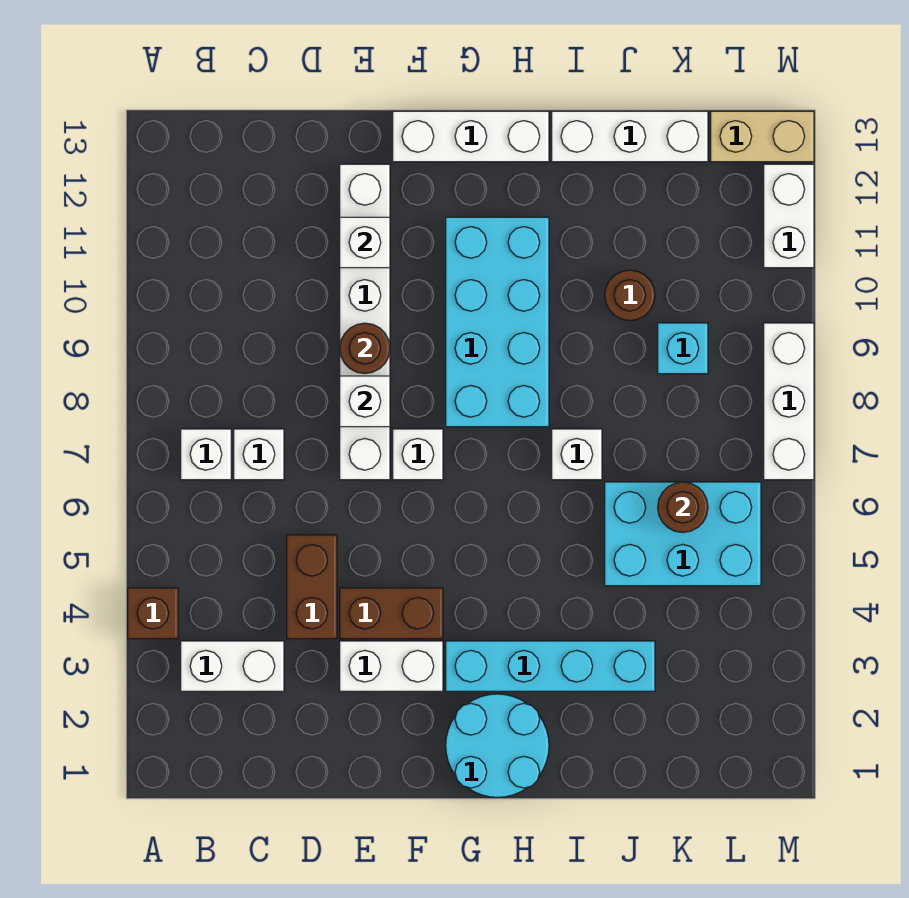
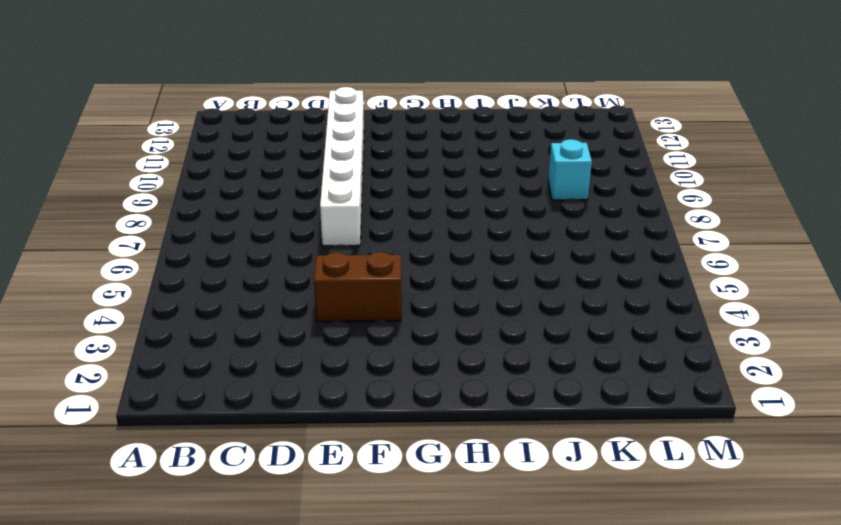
none -> brown 1x1 brick [128,588,178,639]
none -> white 1x2 brick [181,641,284,691]
none -> white 1x1 brick [181,429,231,480]

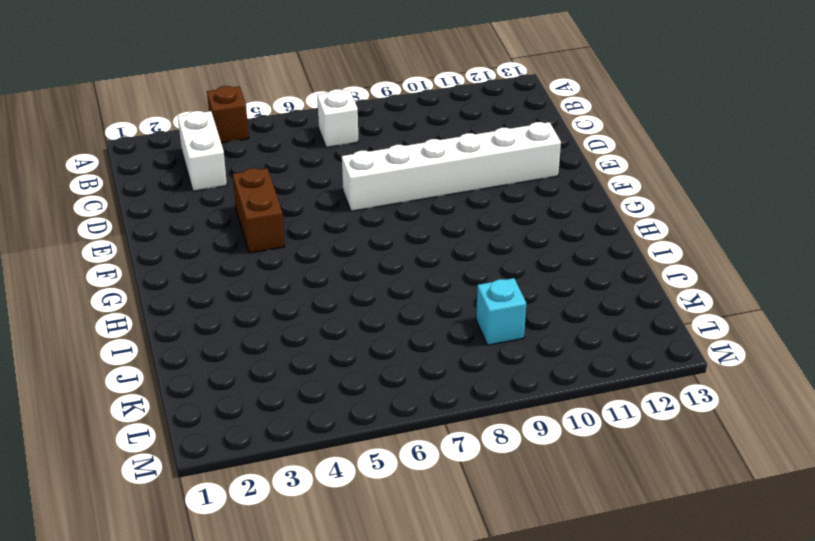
none -> white 1x1 brick [234,429,284,480]
none -> brown 1x2 brick [287,535,337,639]
none -> white 1x2 brick [340,641,443,691]

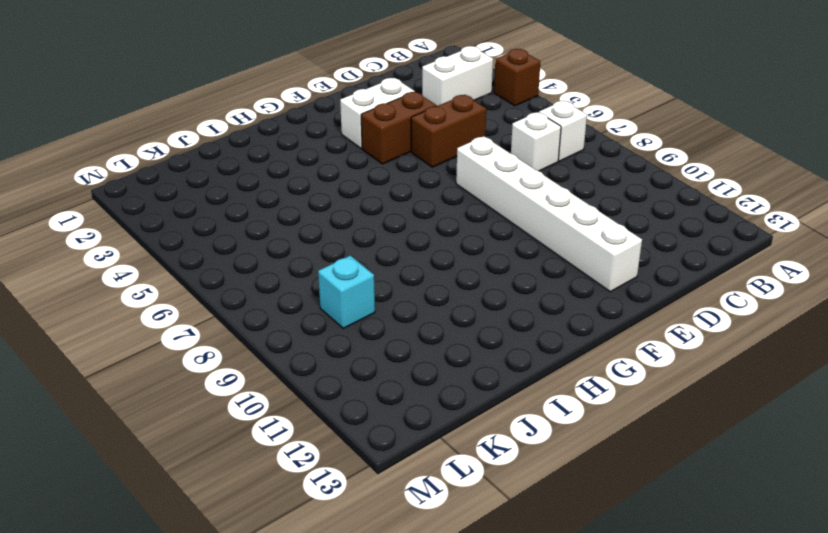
brown 1x2 brick [411,95,486,167] -> brown 1x2 brick turned to [287,535,337,639]
none -> white 1x1 brick [393,429,443,480]
none -> white 1x3 brick [393,111,549,162]
none -> cyan 2x2 round brick [446,694,549,797]

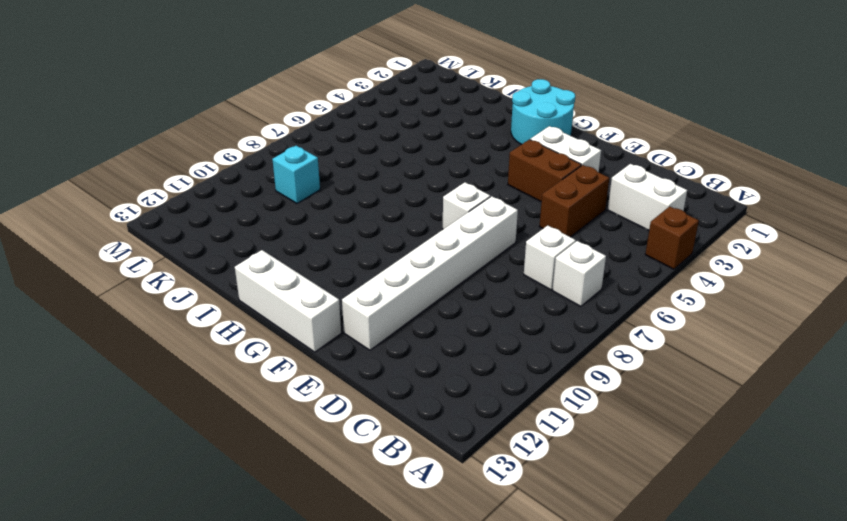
none -> cyan 1x4 brick [446,641,655,691]
none -> cyan 2x4 brick [446,217,549,427]
none -> white 1x1 brick [552,429,602,480]

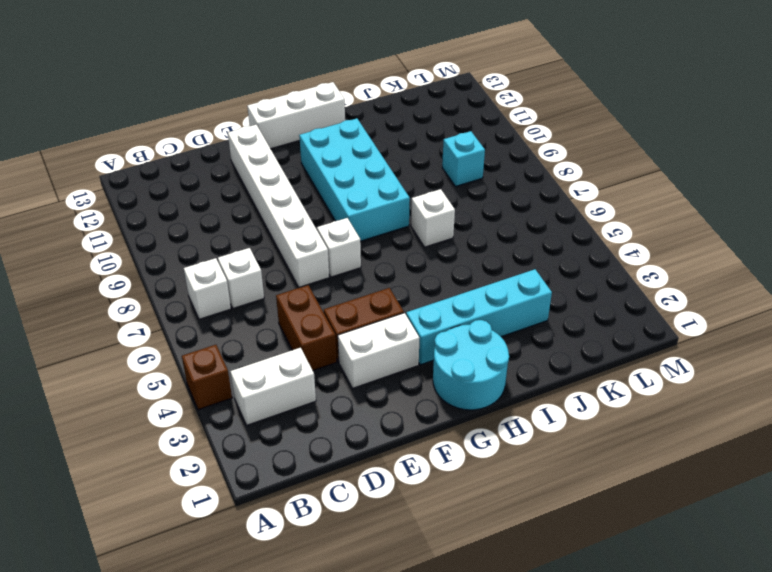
none -> white 1x3 brick [552,111,708,162]
none -> cyan 2x3 brick [605,482,761,586]
none -> brown 1x1 round brick [605,270,655,321]

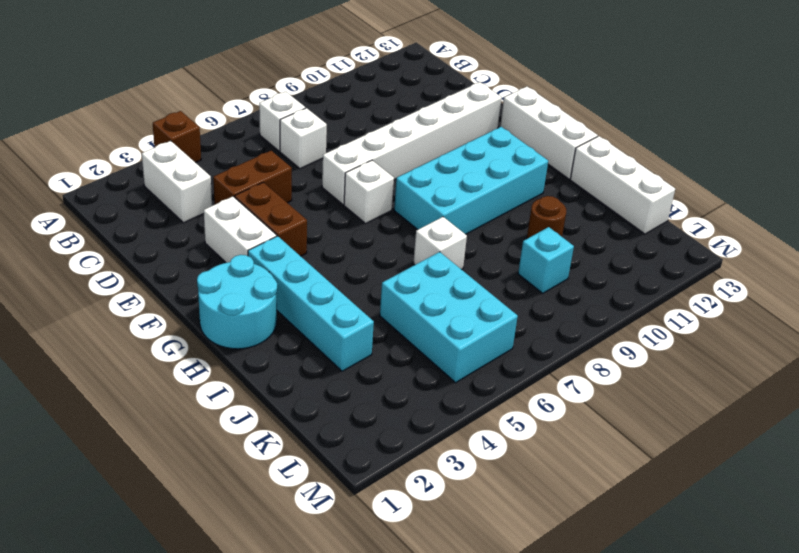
none -> tan 1x2 brick [711,111,814,162]
none -> white 1x3 brick [764,323,814,480]
none -> white 1x2 brick [764,164,814,268]

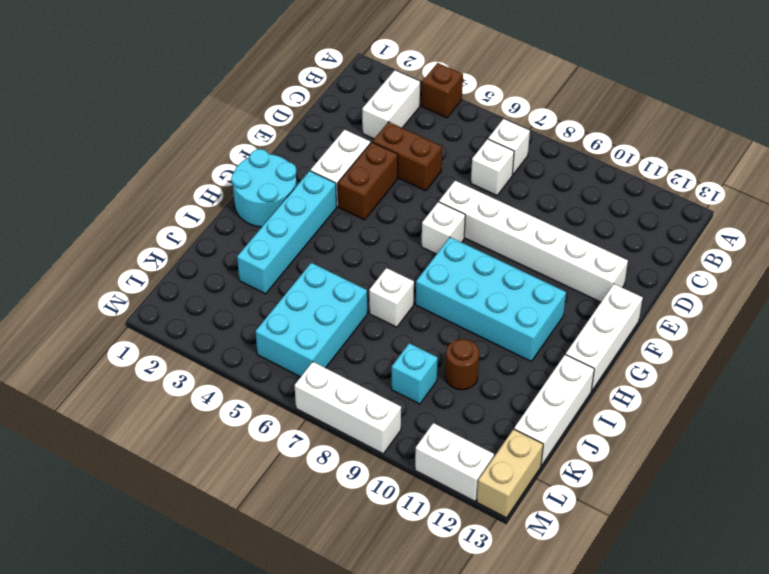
none -> white 1x1 brick [340,376,390,427]
none -> brown 1x1 round brick [340,323,390,374]
none -> white 1x1 brick [340,217,390,268]

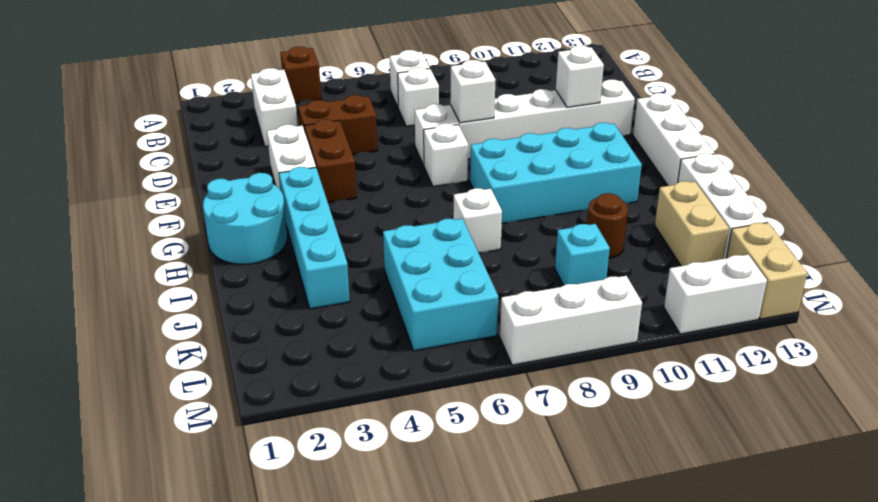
tan 1x2 brick [655,181,729,266] -> none
none -> brown 1x1 round brick [340,323,390,374]
none -> brown 1x1 round brick [658,482,708,532]

